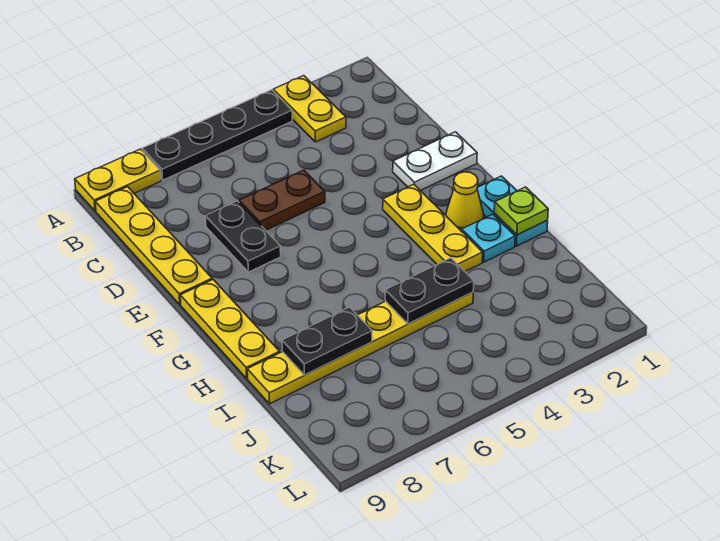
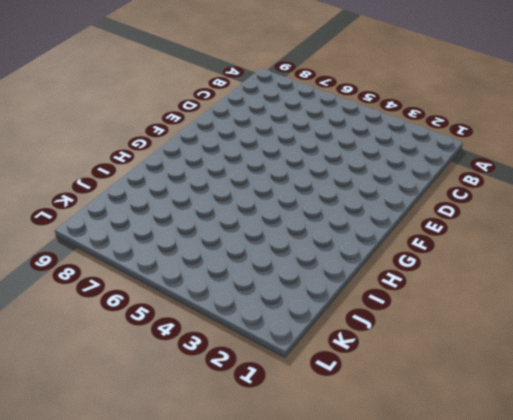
none -> yellow 1x2 plate [273,76,346,142]
none -> black 1x4 plate [142,90,292,180]
none -> yellow 1x2 plate [75,149,161,211]

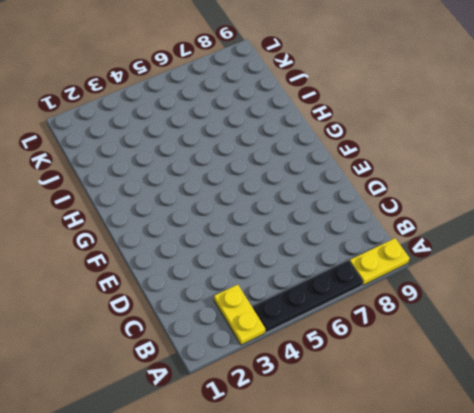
none -> yellow 1x4 plate [95,187,212,305]
none -> brown 1x2 plate [239,170,325,230]
none -> black 1x2 plate [205,201,281,272]

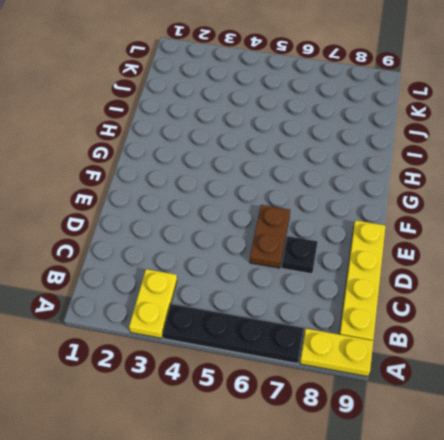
brown 1x2 plate [250,205,290,268] -> brown 1x2 plate turned to [239,170,325,230]
black 1x1 plate [282,236,318,274] -> black 1x2 plate [205,201,281,272]
none -> white 1x2 plate [393,132,477,191]
none -> yellow 1x3 plate [383,184,483,271]
none -> yellow 1x3 plate [180,279,280,378]

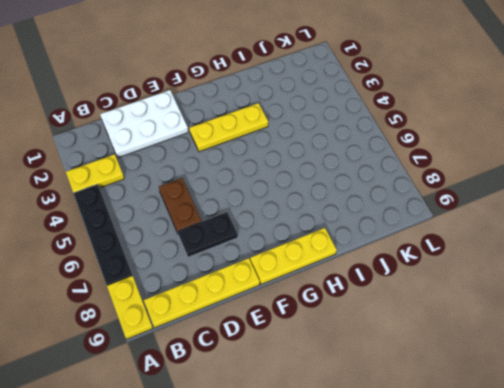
white 2x3 plate [100,90,188,158] -> white 1x2 plate [393,132,477,191]
none -> cyan 1x2 plate [477,176,548,246]
none -> yellow 1x1 cone [446,172,484,231]
none -> cyan 1x1 plate [462,214,515,262]

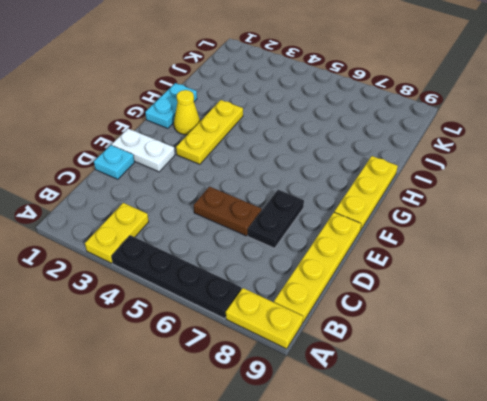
cyan 1x1 plate [94,145,134,179] -> cyan 1x1 plate moved to [462,214,515,262]
none -> yellow 1x6 plate [247,292,473,404]
none -> lime 1x1 plate [494,187,548,235]
none -> black 1x2 plate [385,258,474,324]

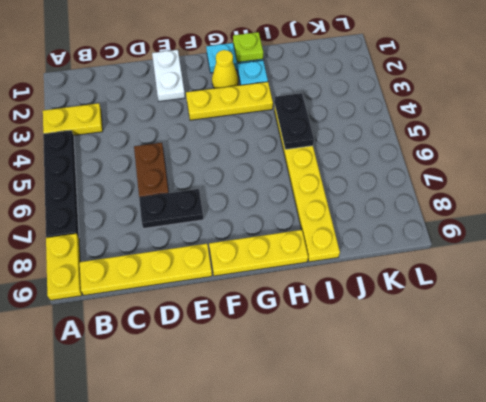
none -> black 1x2 plate [282,307,372,375]

